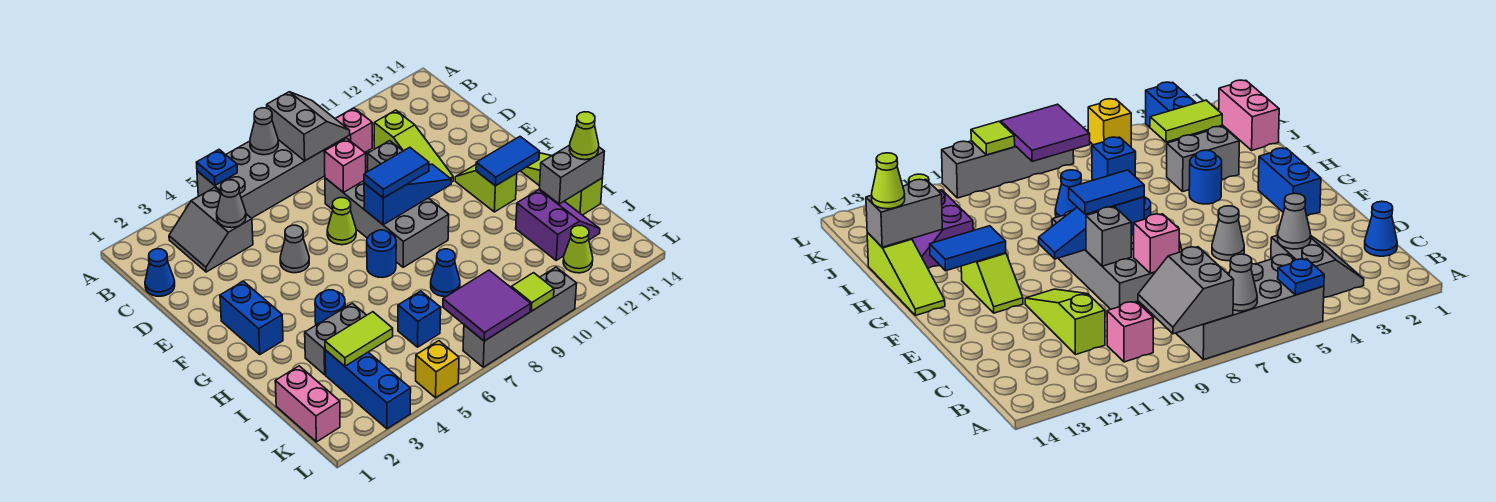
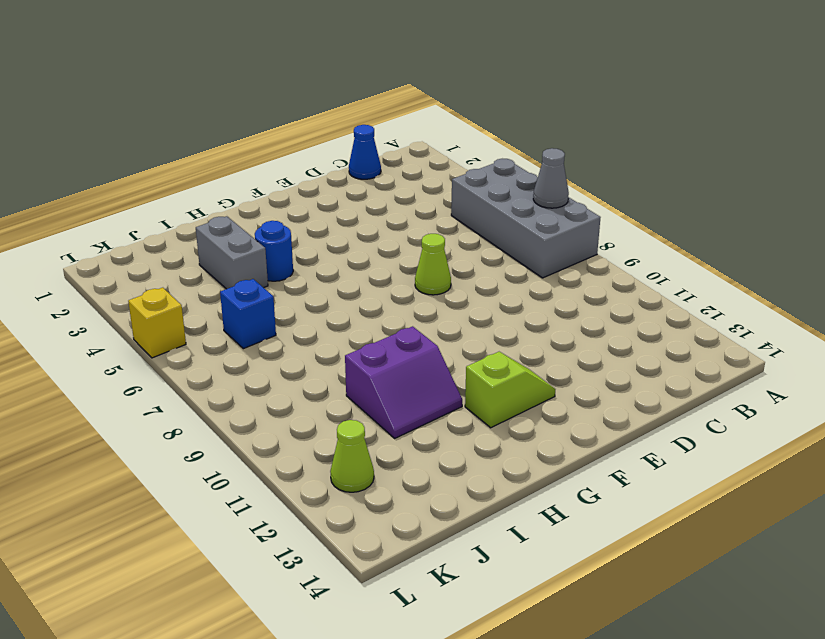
purple 2x2 slope [345,326,462,438] -> purple 2x2 slope moved to [516,190,600,260]
none -> grey 2x2 slope [169,188,253,272]
none -> pink 1x1 brick [333,108,372,152]
none -> lime 1x3 slope [374,110,453,182]
none -> grey 2x4 brick [325,153,449,267]

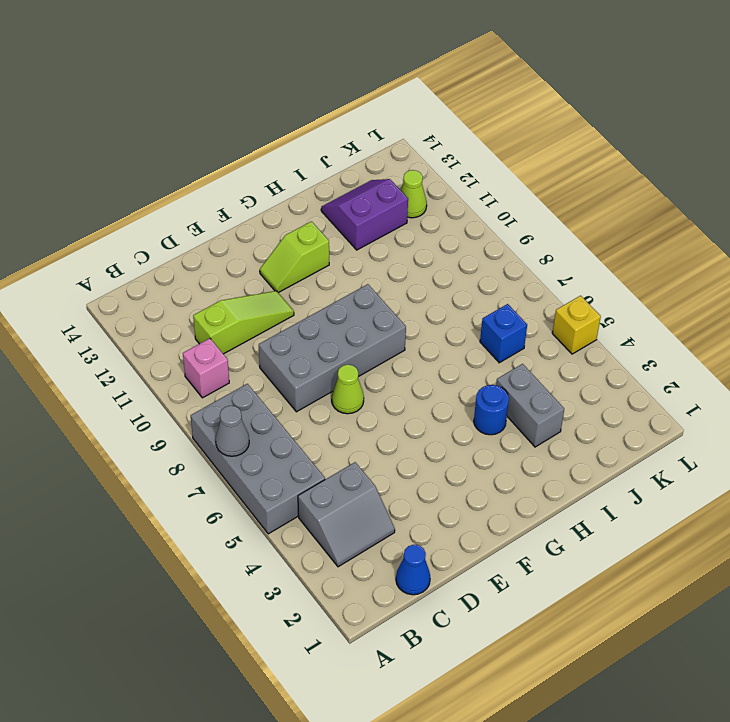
none -> grey 1x1 cone [280,225,309,273]
none -> blue 1x2 brick [220,281,283,354]
none -> blue 1x1 round brick [367,230,396,277]
none -> lime 1x3 slope [521,153,603,215]

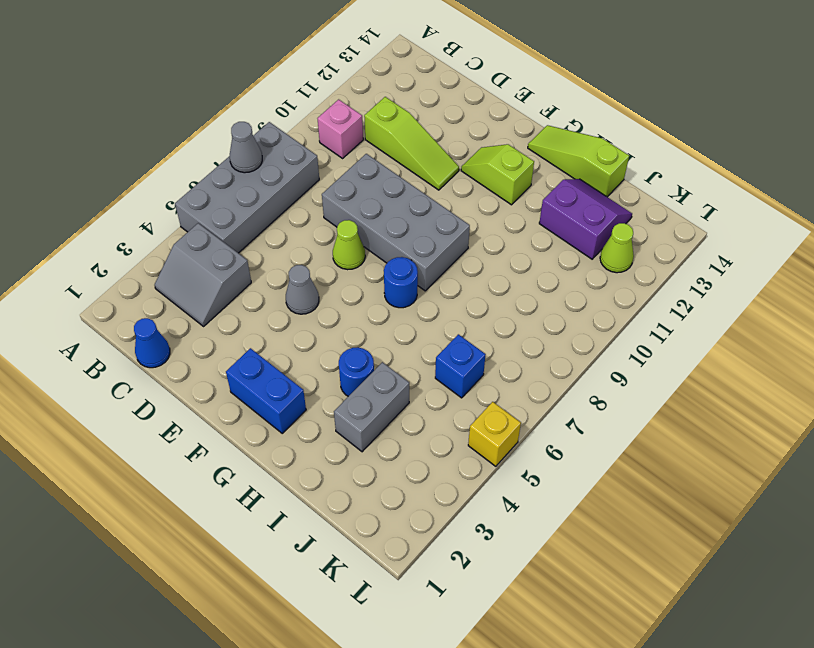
none -> blue 1x1 cone [431,249,460,297]
none -> pink 1x2 brick [275,366,340,442]
none -> blue 1x3 brick [325,350,411,429]
none -> grey 1x4 brick [463,267,577,367]

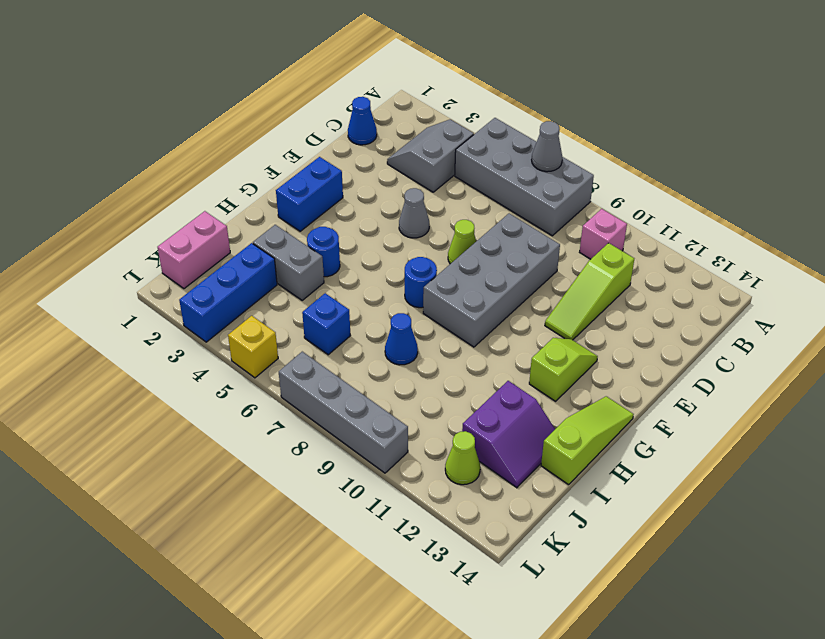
none -> blue 1x1 plate [196,150,237,185]
none -> grey 2x2 slope [267,92,350,161]
none -> grey 1x1 cone [217,180,246,228]
none -> pink 1x1 brick [324,138,366,192]

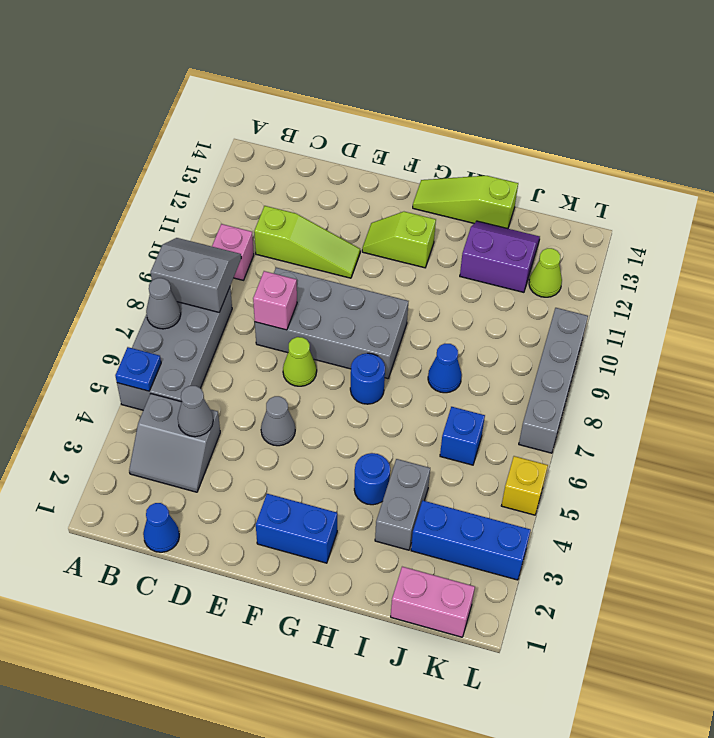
none -> grey 1x1 brick [368,141,402,171]
none -> blue 1x3 slope [364,164,451,225]
none -> blue 1x2 tile [476,137,539,186]
none -> grey 1x2 brick [539,145,605,204]

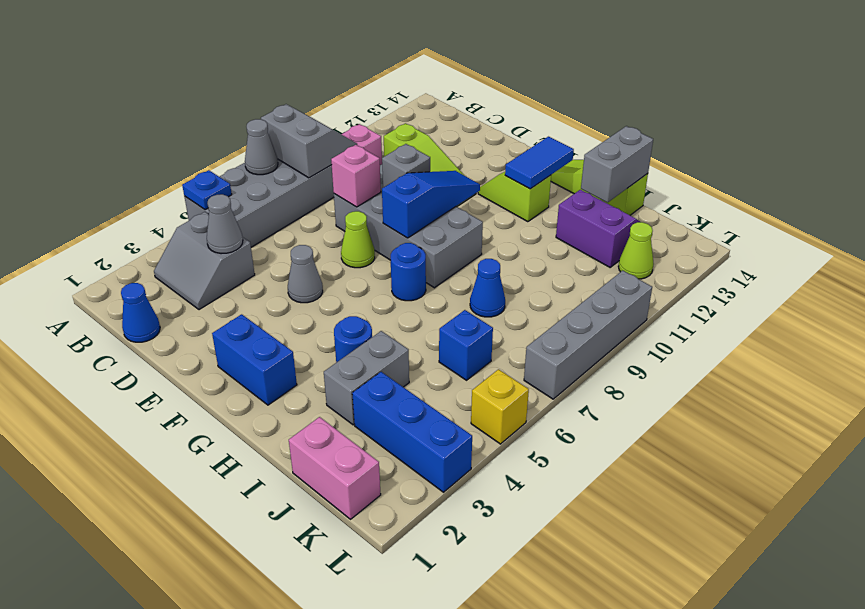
none -> lime 1x2 tile [325,312,393,366]
none -> purple 2x2 tile [443,270,531,341]
none -> lime 1x1 tile [511,273,554,311]
none -> blue 1x2 tile [364,147,429,198]

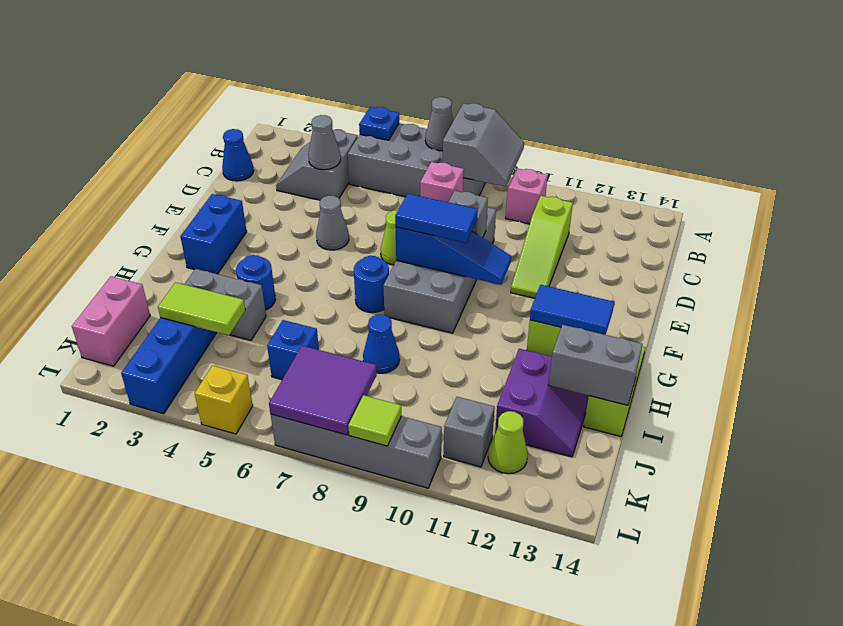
grey 1x1 brick [444,397,495,467] -> none
none -> lime 1x1 cone [569,112,599,160]

